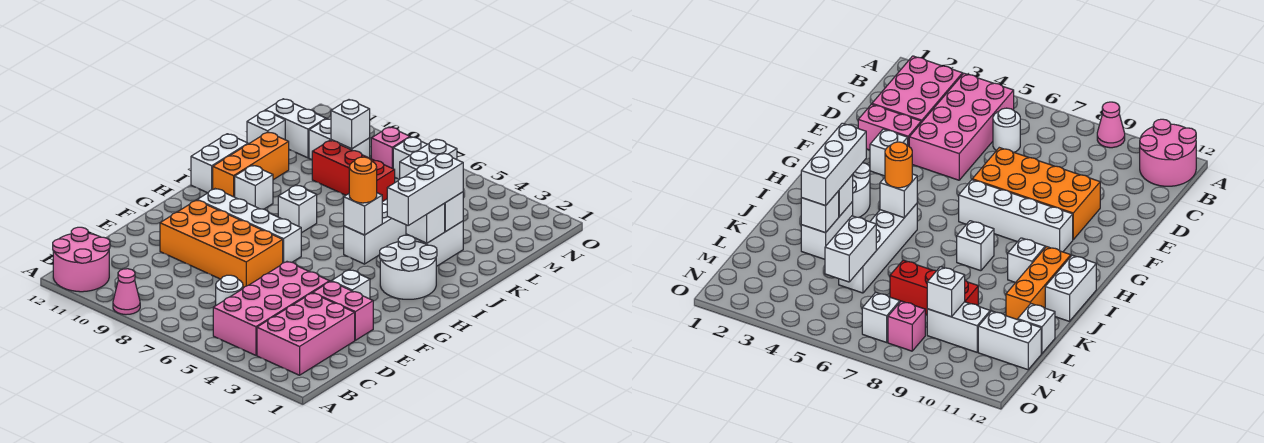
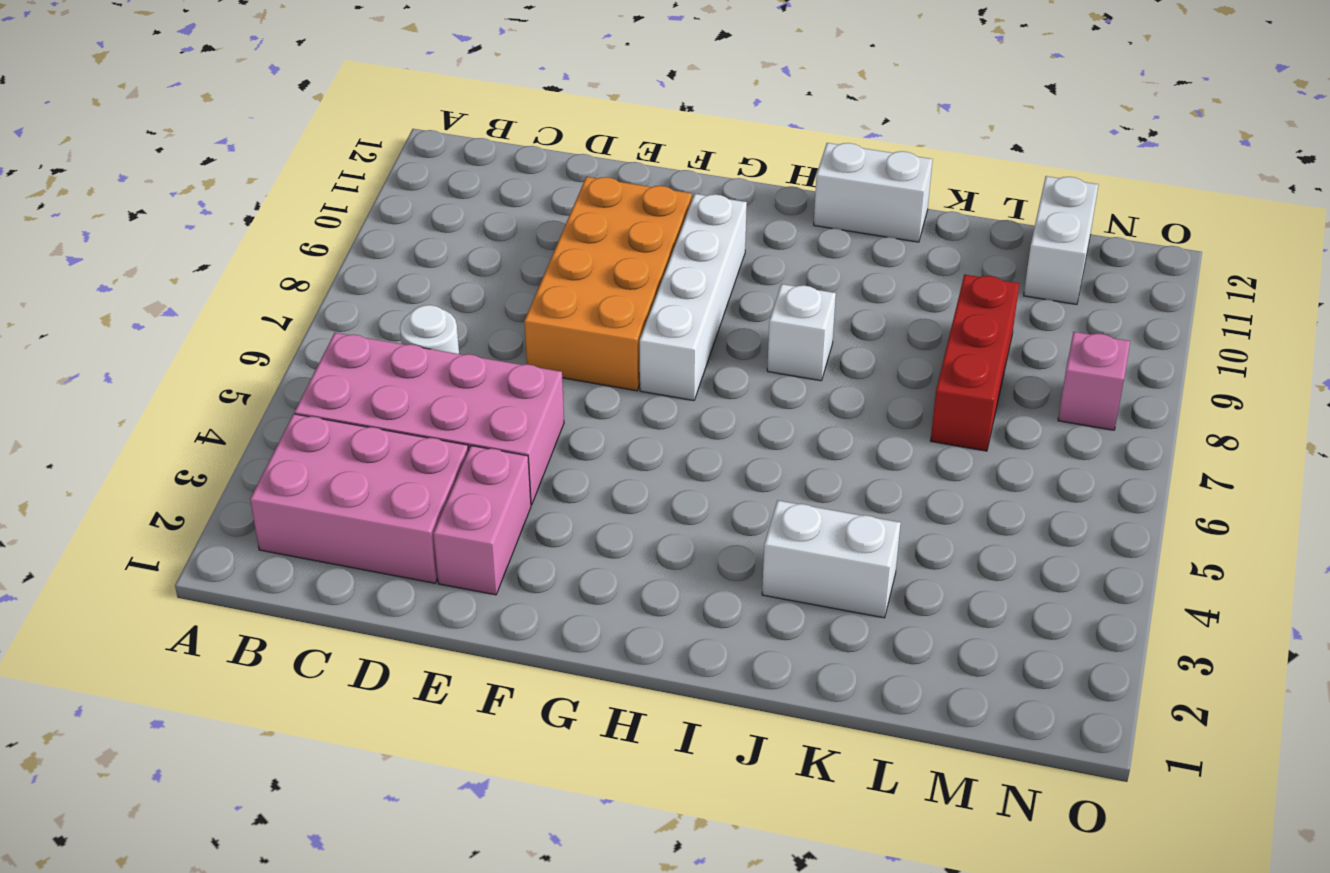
none -> pink 1x1 cone [113,269,140,315]
none -> pink 2x2 round brick [53,227,110,292]
none -> white 1x1 brick [331,270,370,299]

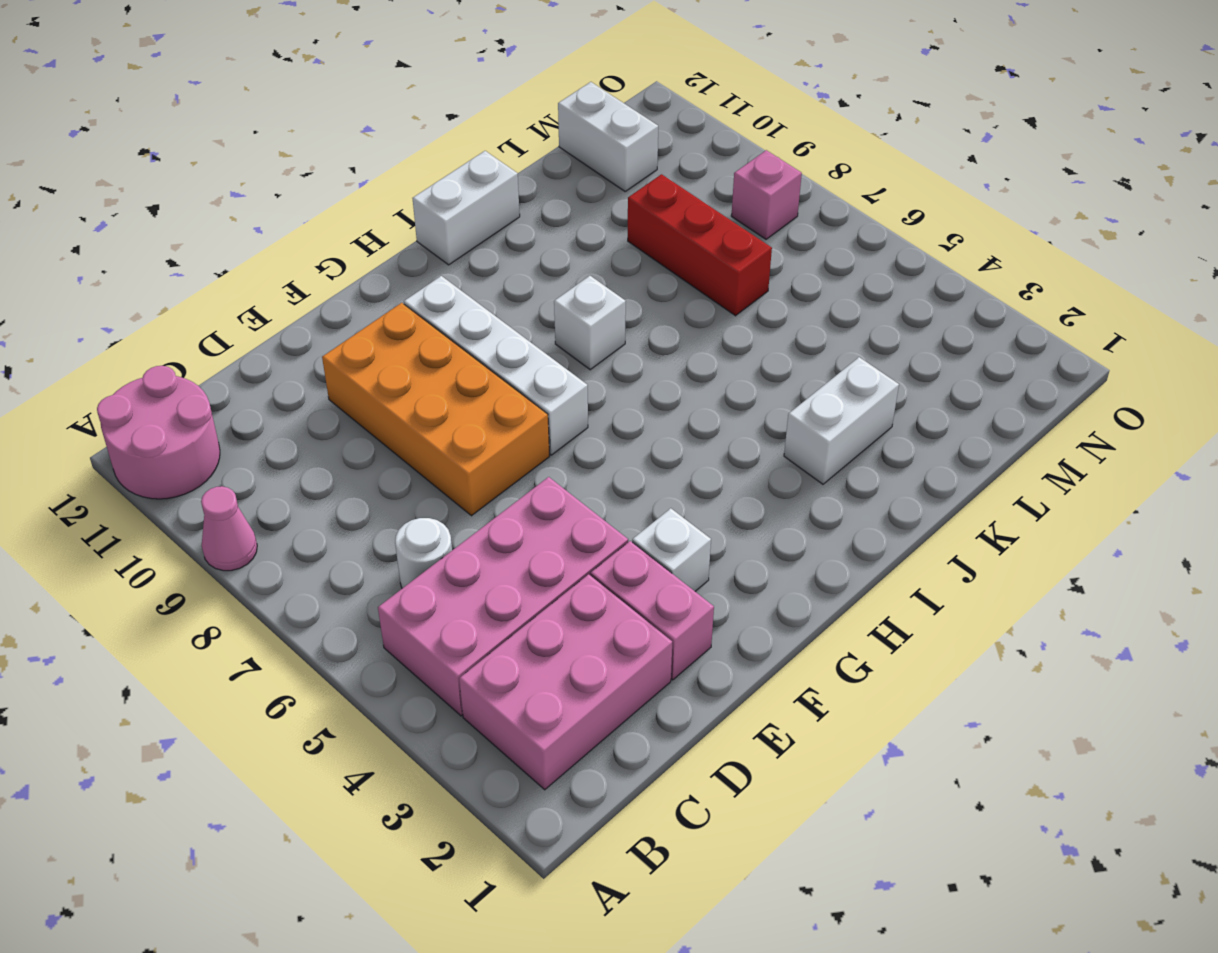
none -> white 2x2 round brick [380,235,437,299]
none -> white 1x4 brick [344,199,406,264]
none -> white 1x1 brick [235,165,273,209]

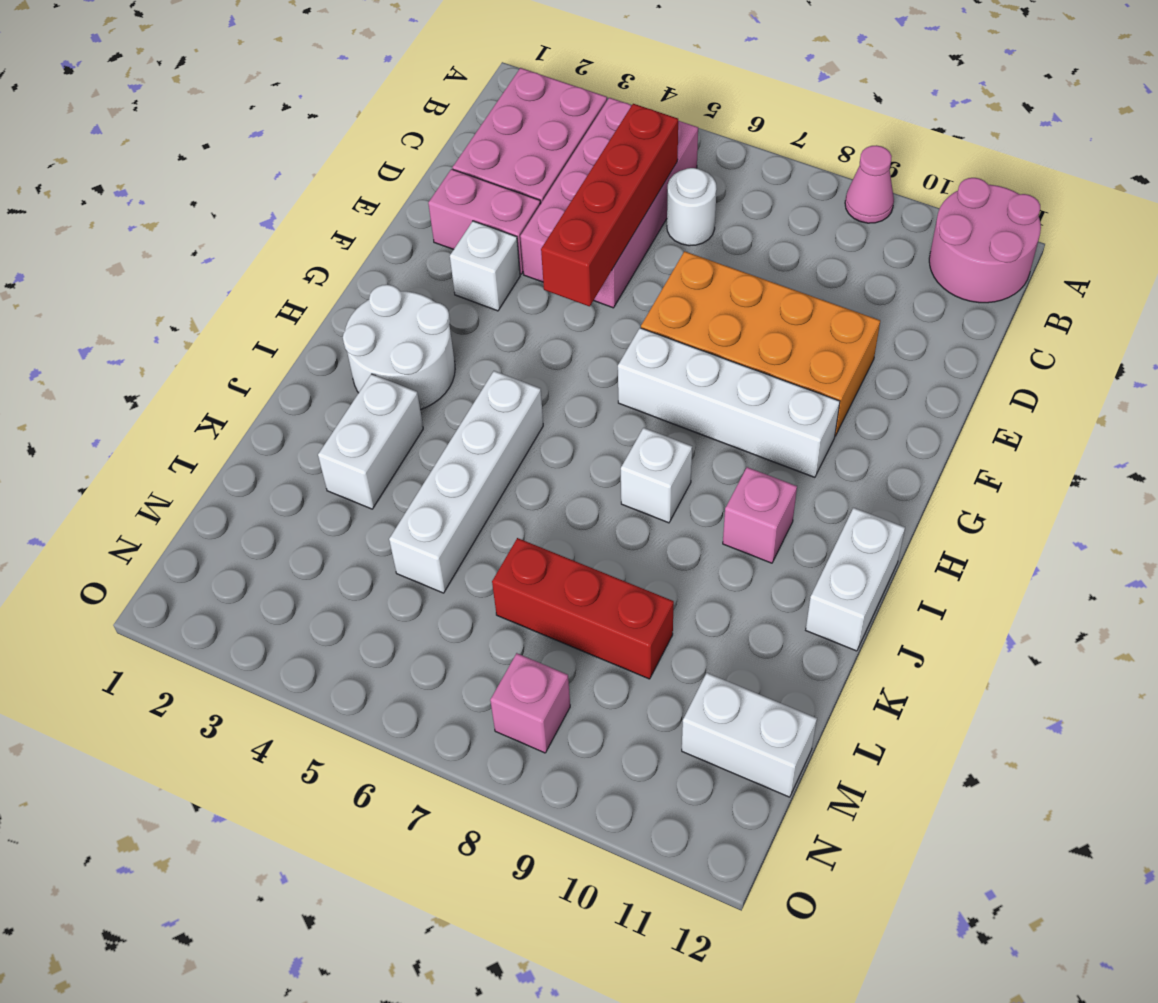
red 1x4 brick [541,104,678,306] -> none
pink 1x1 brick [723,467,797,563] -> white 1x1 brick [235,165,273,209]
none -> orange 1x3 brick [213,132,289,197]
none -> white 1x1 brick [247,110,285,144]
none -> white 1x2 brick [309,119,370,160]

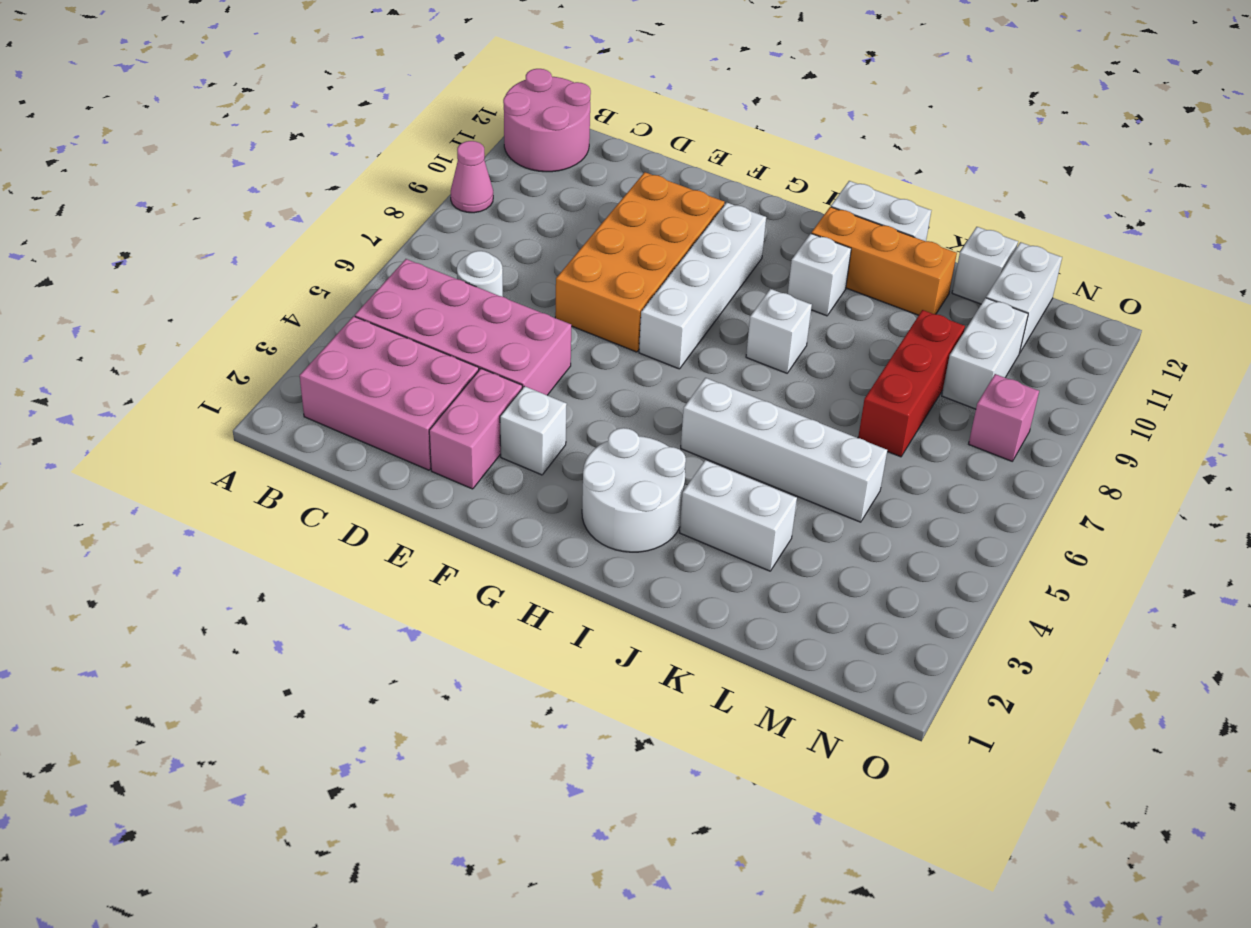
none -> white 1x1 brick [393,137,427,179]
none -> white 1x1 brick [344,193,382,235]
none -> white 1x1 brick [406,204,445,243]

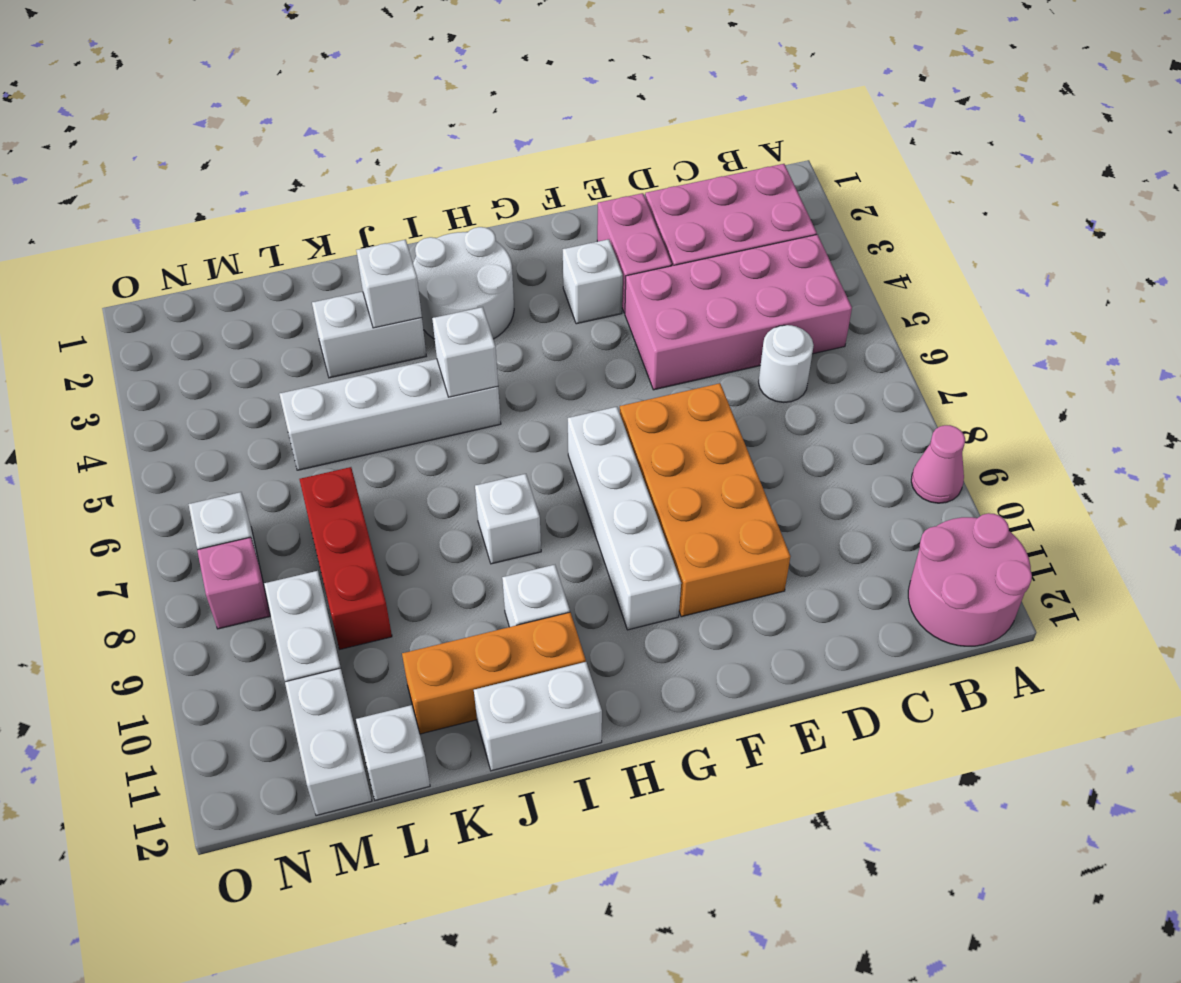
none -> white 1x1 brick [444,192,463,232]
none -> white 1x2 brick [400,139,457,178]
none -> white 1x1 brick [331,100,370,149]

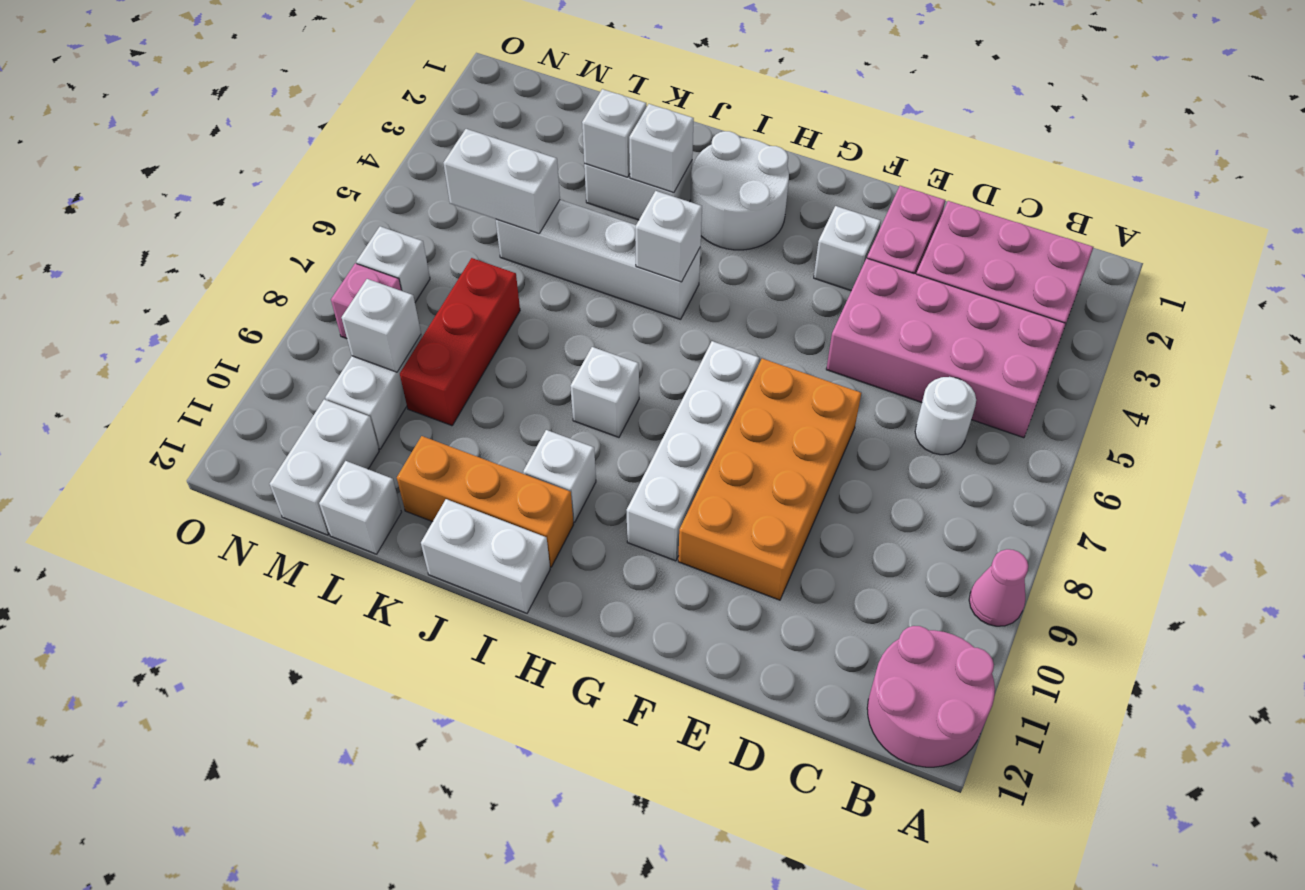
none -> white 1x3 brick [387,153,463,225]
none -> orange 1x1 round brick [349,157,377,203]

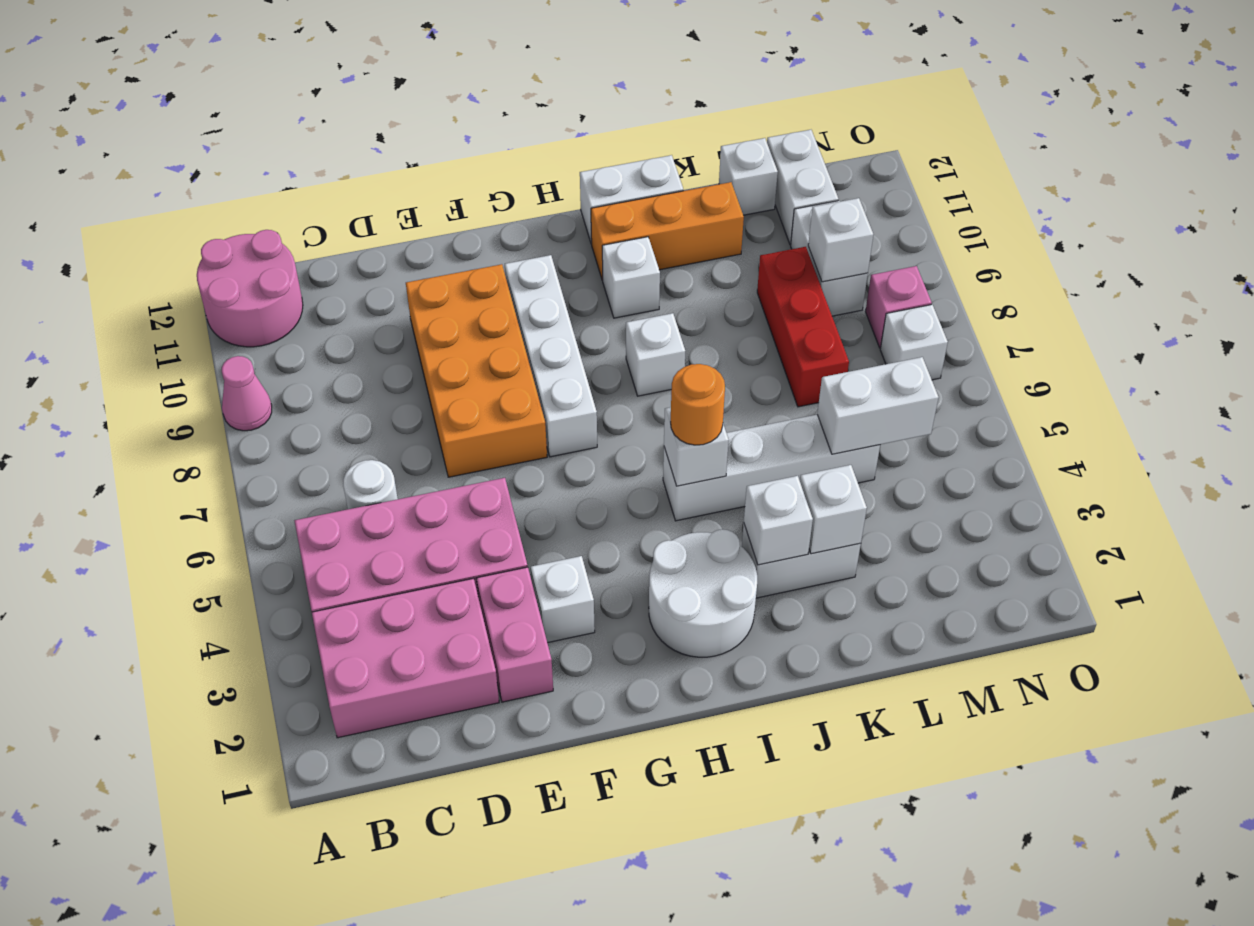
none -> white 1x3 brick [387,153,463,225]

